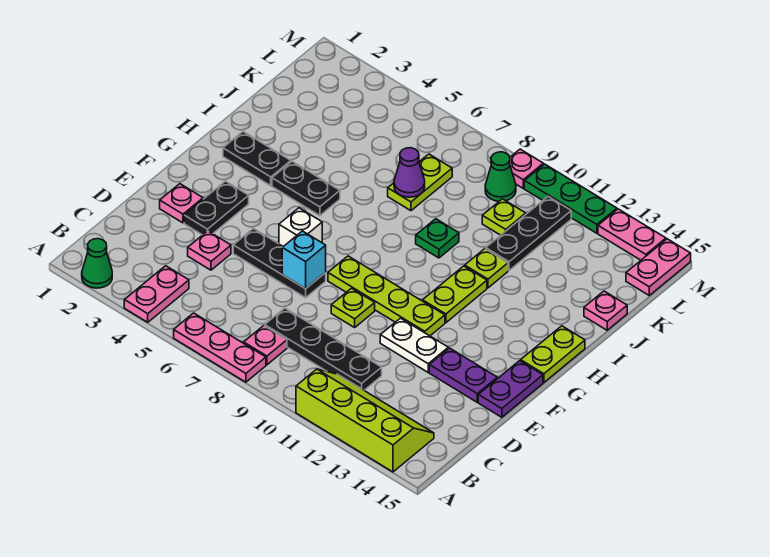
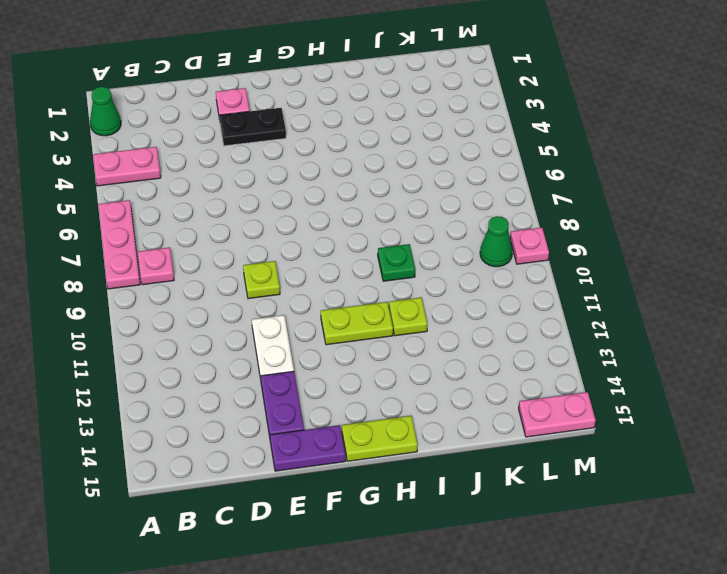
none -> lime 2x4 slope [296,369,434,472]
none -> black 1x4 plate [265,308,382,390]
none -> pink 1x1 plate [188,231,231,270]
none -> black 1x3 plate [233,229,326,298]

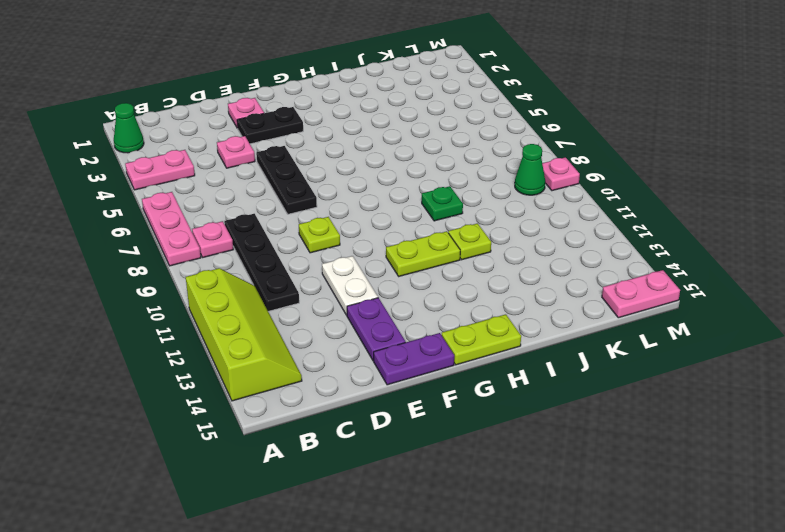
none -> white 1x1 brick [279,208,322,247]
none -> lime 1x4 plate [328,256,445,336]
none -> black 1x2 plate [223,132,291,186]
none -> black 1x2 plate [272,161,340,216]

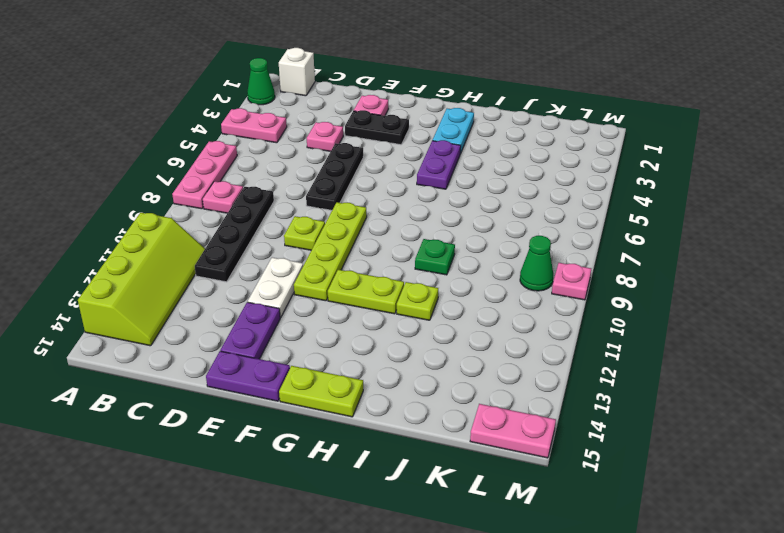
white 1x1 brick [279,48,315,96] -> white 1x1 brick moved to [279,208,322,247]
cyan 1x2 plate [433,108,474,154] -> black 1x2 plate [223,132,291,186]
purple 1x2 plate [417,140,461,189] -> black 1x2 plate [272,161,340,216]
none -> lime 1x2 plate [388,154,452,211]
none -> black 1x3 plate [486,197,571,270]
none -> pink 1x1 plate [584,291,627,330]
none -> lime 1x1 plate [482,199,526,235]

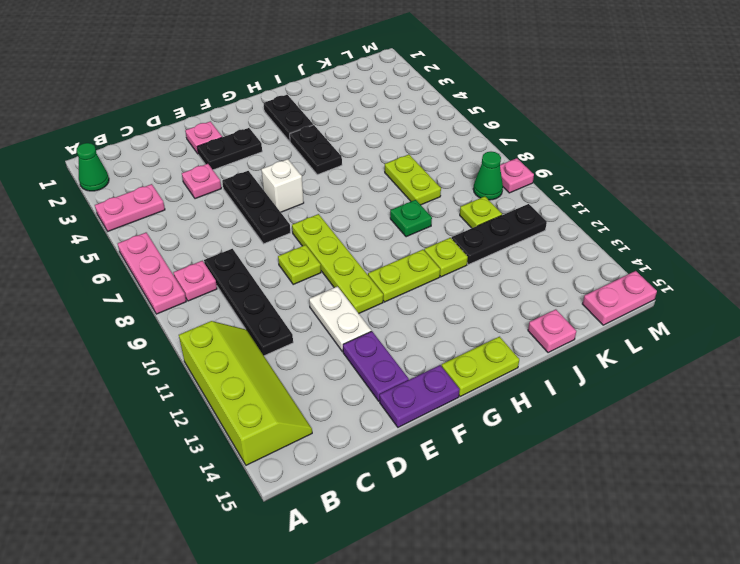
lime 1x2 plate [385,154,441,205] -> lime 1x2 plate turned to [388,154,452,211]
none -> green 1x3 plate [524,164,617,233]
none -> pink 1x2 plate [598,209,666,260]
none -> cyan 1x1 brick [282,231,326,289]
none -> purple 1x1 cone [394,148,425,197]

